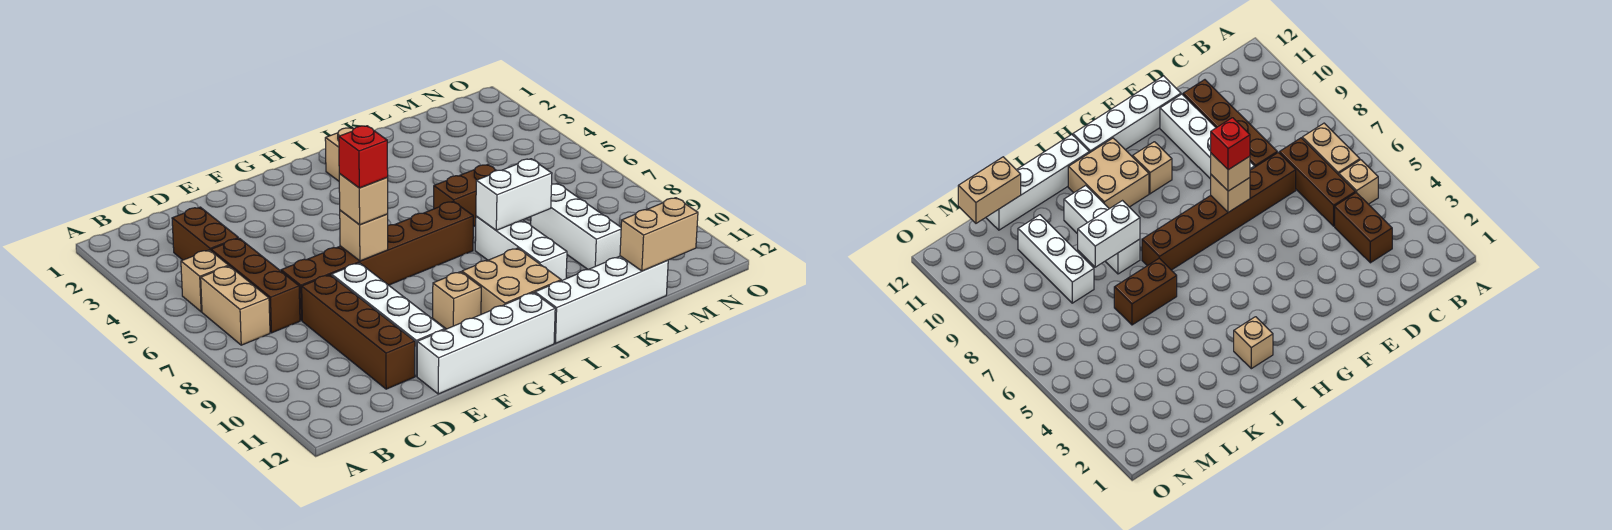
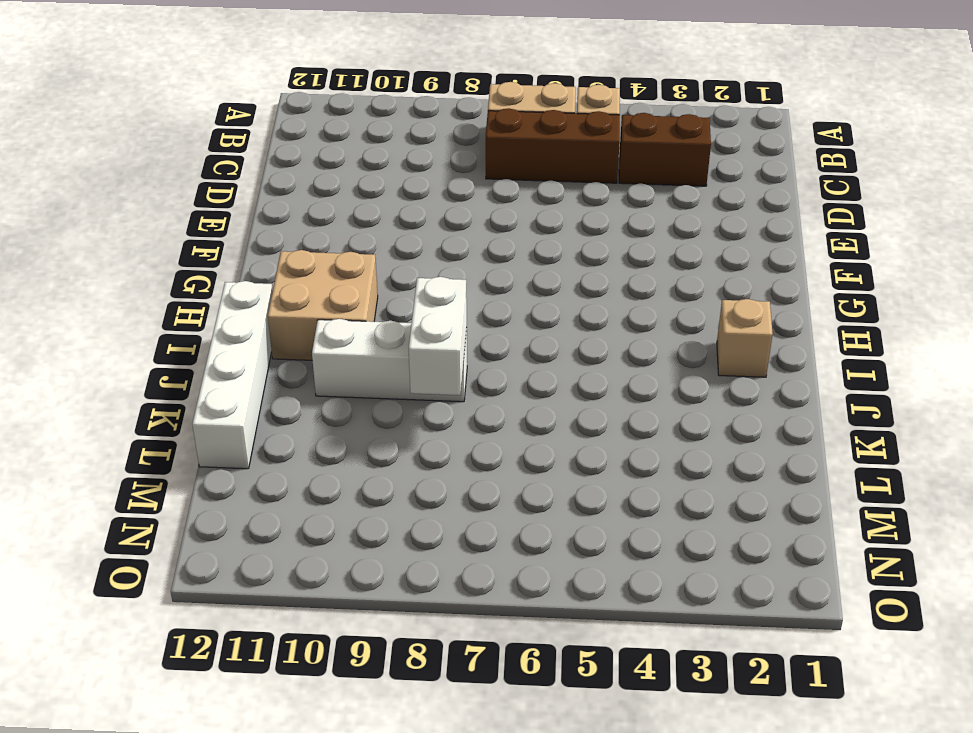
none -> brown 1x6 brick [281,201,473,321]
none -> brown 1x4 brick [302,275,415,389]
none -> white 1x4 brick [331,263,445,376]

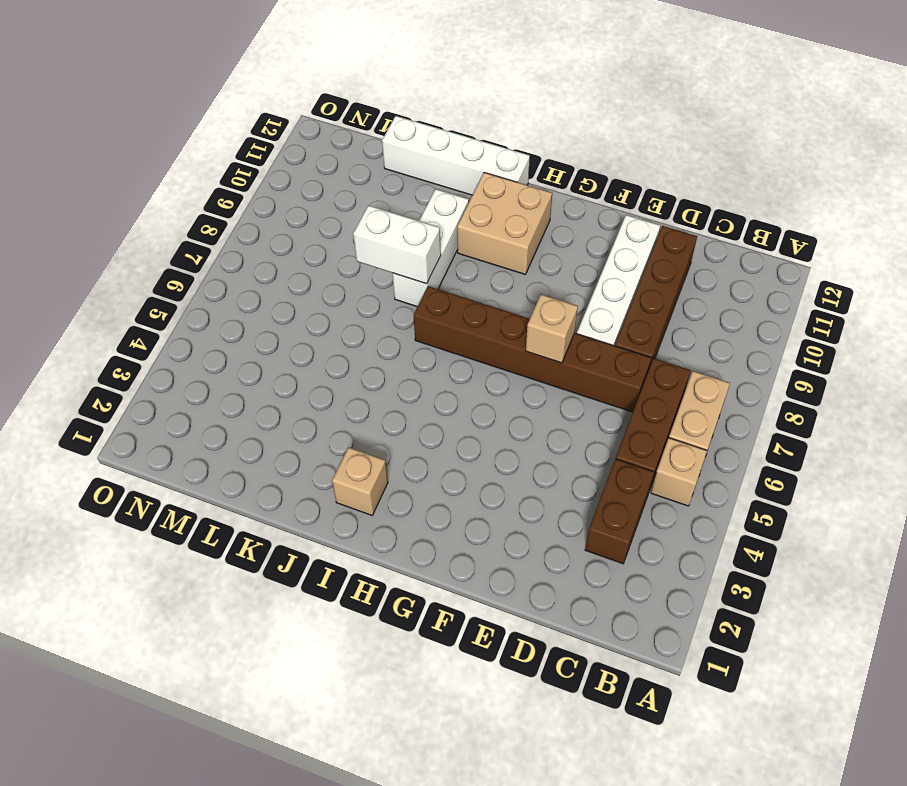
none -> white 1x4 brick [417,293,555,394]
none -> tan 1x1 brick [433,272,481,329]
none -> brown 1x2 brick [434,164,496,227]

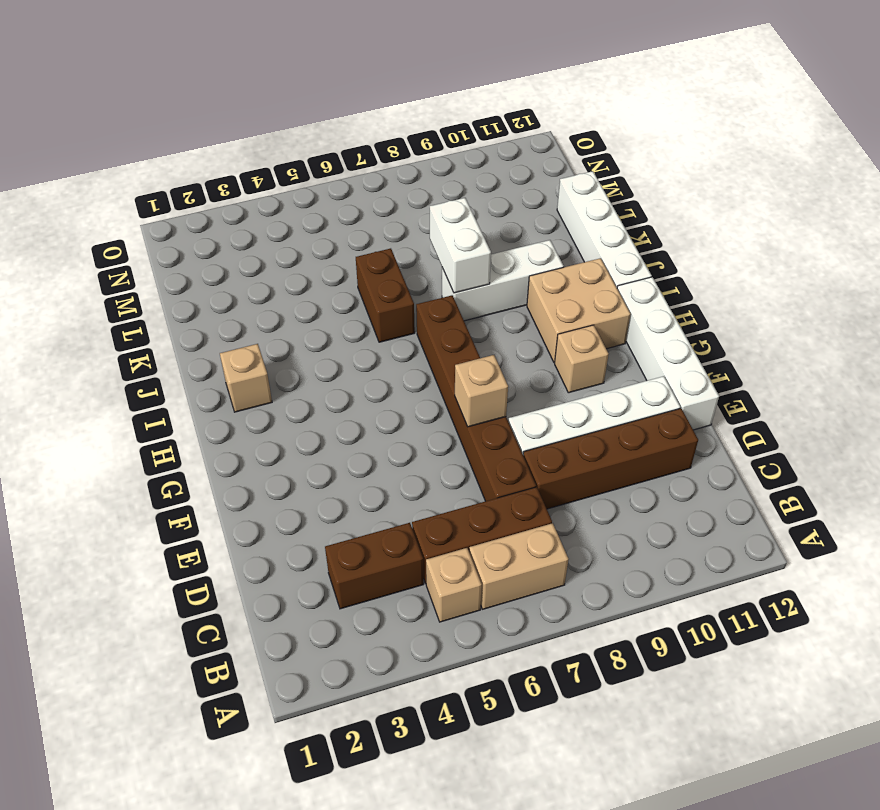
none -> white 1x3 brick [531,183,621,270]
none -> tan 1x2 brick [620,198,698,271]
none -> tan 1x1 brick [339,174,388,225]

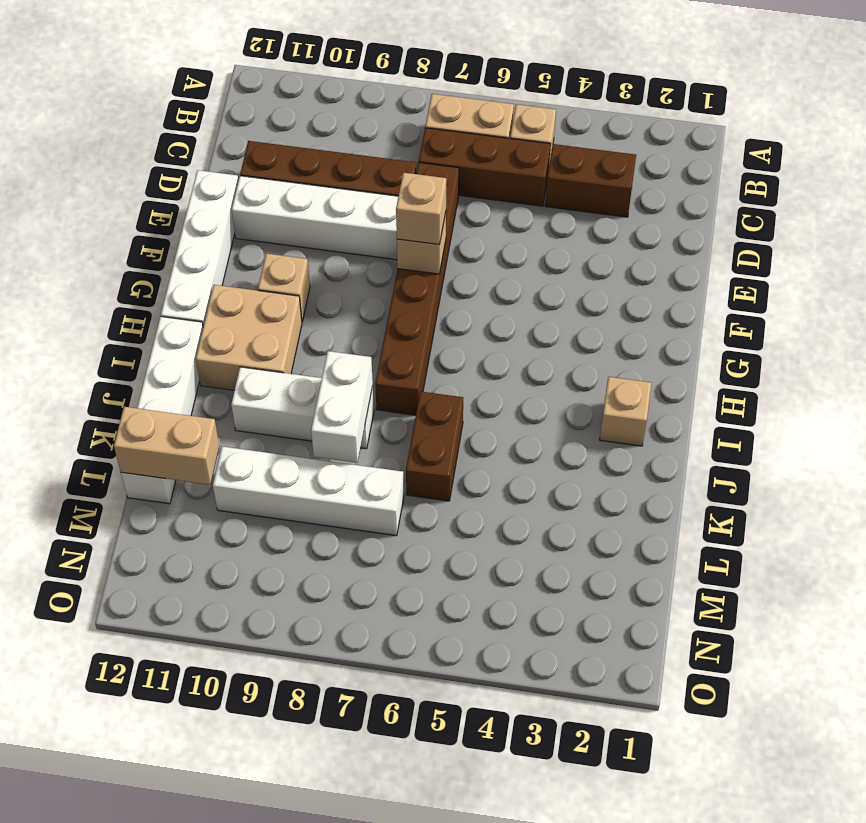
white 1x4 brick [213,447,404,536] -> white 1x3 brick [531,183,621,270]
tan 1x2 brick [114,407,219,485] -> tan 1x2 brick turned to [620,198,698,271]
none -> red 1x1 brick [339,126,388,188]

